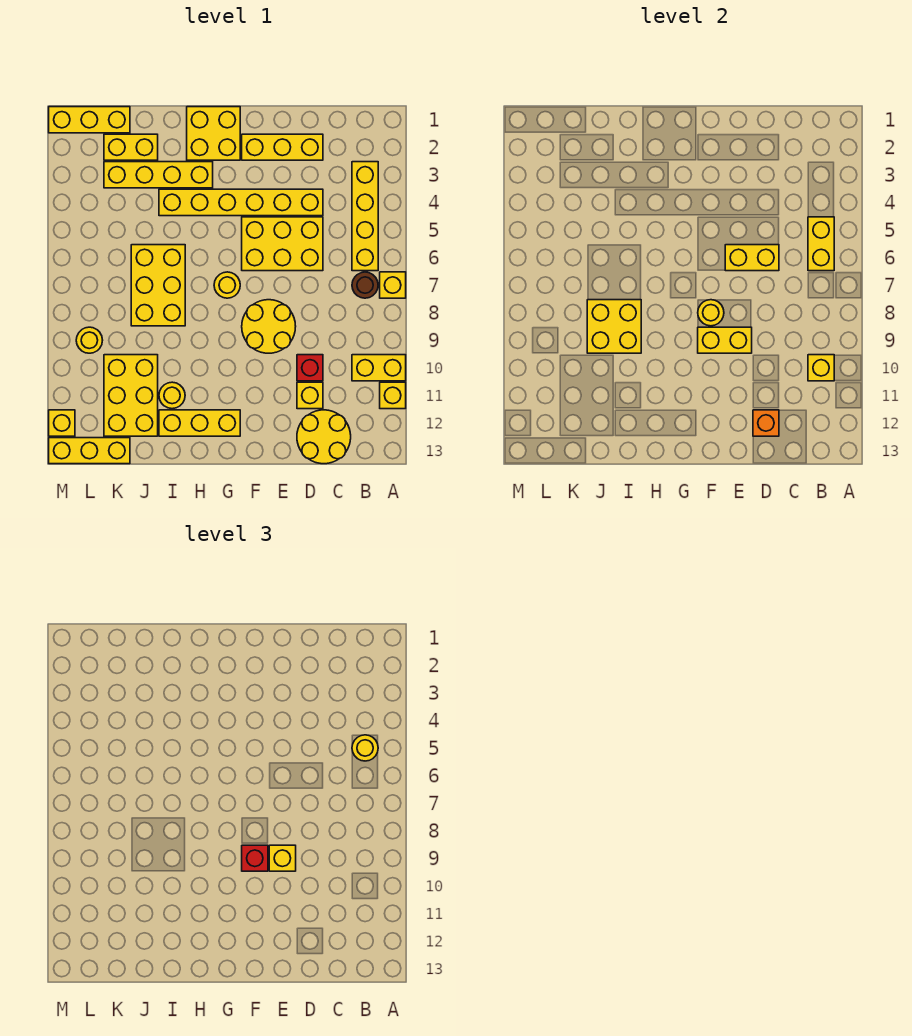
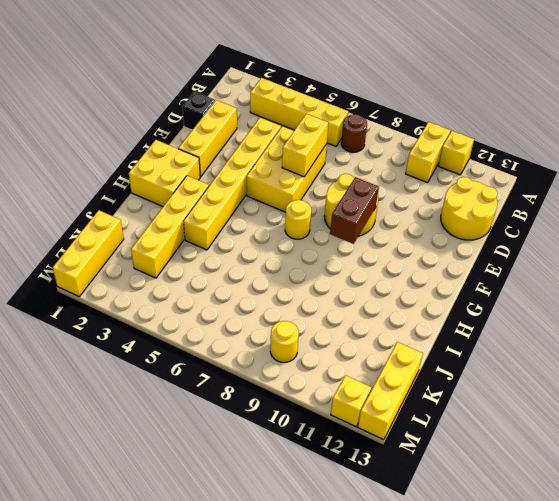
black 1x1 brick [182,92,215,130] -> none
brown 1x2 brick [330,177,379,244] -> yellow 1x2 brick [698,327,752,353]
none -> yellow 1x1 brick [380,272,406,298]
none -> red 1x1 brick [297,355,323,381]
none -> yellow 1x1 brick [297,382,323,409]
none -> yellow 1x3 brick [159,410,240,436]

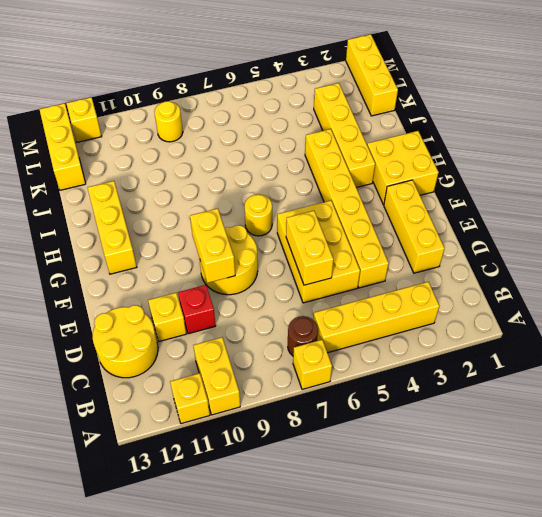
none -> yellow 2x3 brick [131,245,185,326]
none -> yellow 1x1 round brick [159,382,185,409]
none -> yellow 1x2 brick [104,134,158,160]
none -> yellow 2x3 brick [104,355,158,436]

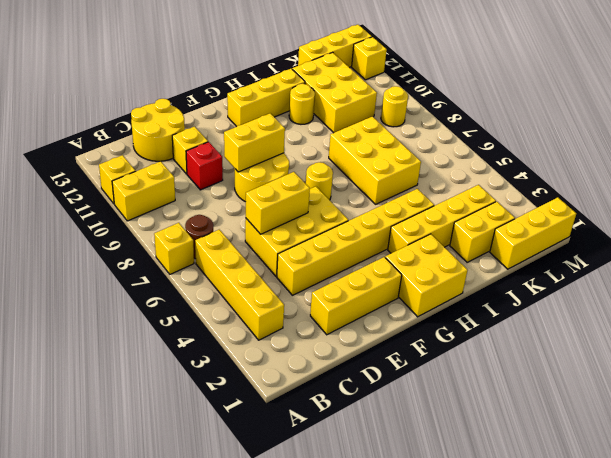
none -> yellow 1x2 brick [808,217,834,271]
none -> yellow 1x1 brick [808,355,834,381]
none -> orange 1x1 brick [753,410,779,436]
none -> yellow 1x1 round brick [698,300,724,326]

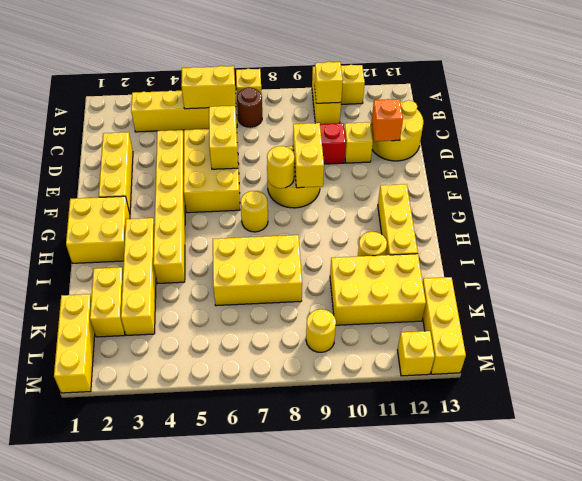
none -> yellow 2x2 brick [587,300,641,353]
none -> yellow 1x1 round brick [352,735,378,761]
none -> yellow 1x1 brick [269,845,296,871]
none -> red 1x1 brick [242,845,268,871]

